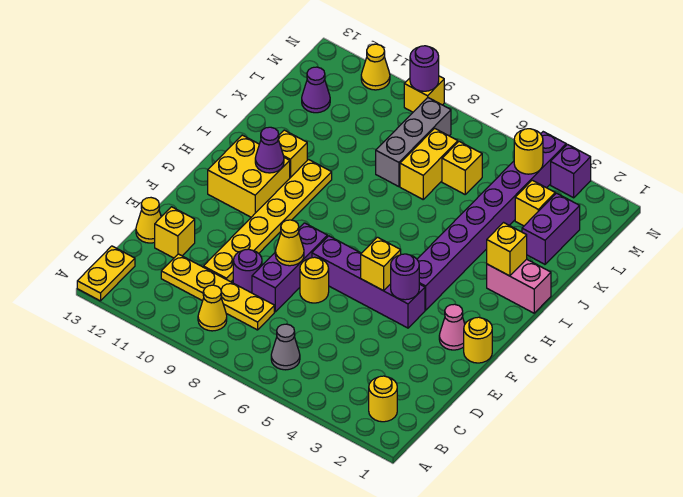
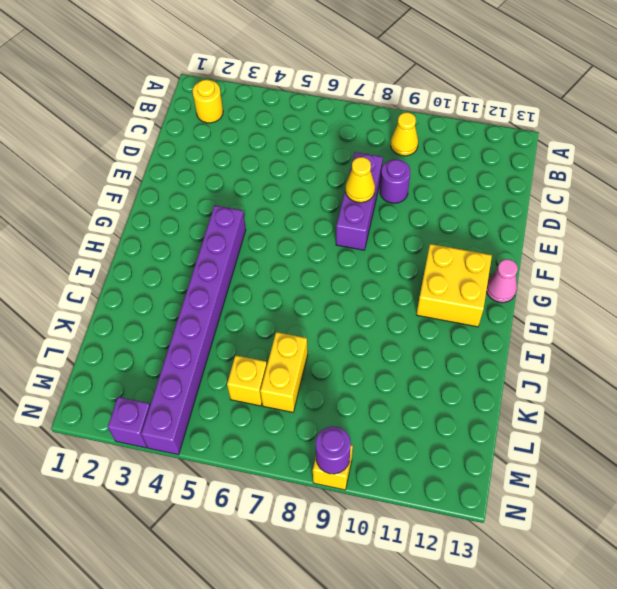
pink 1x1 cone [486,259,518,303] -> pink 1x1 cone moved to [439,304,465,350]
none -> yellow 1x2 plate [77,246,135,301]
none -> grey 1x1 cone [271,324,300,370]
none -> yellow 1x4 plate [161,254,274,330]
none -> yellow 1x6 plate [203,160,332,282]

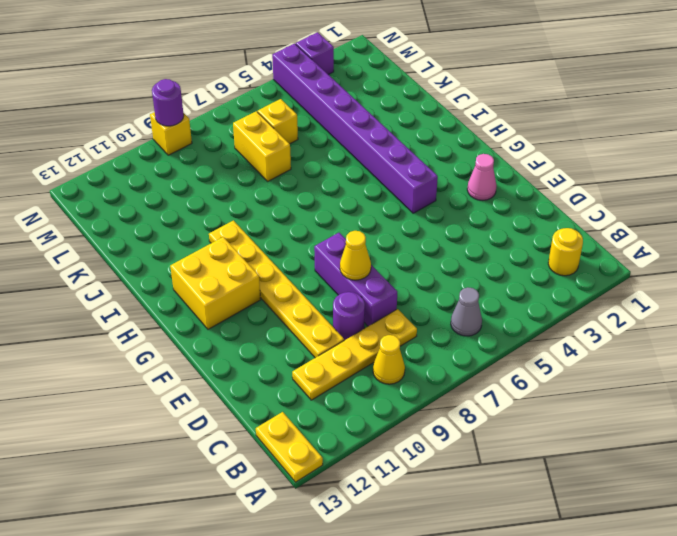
none -> yellow 1x1 brick [155,207,195,258]
none -> yellow 1x1 cone [136,198,161,243]
none -> yellow 1x1 round brick [300,257,329,303]
none -> yellow 1x1 round brick [464,317,492,363]

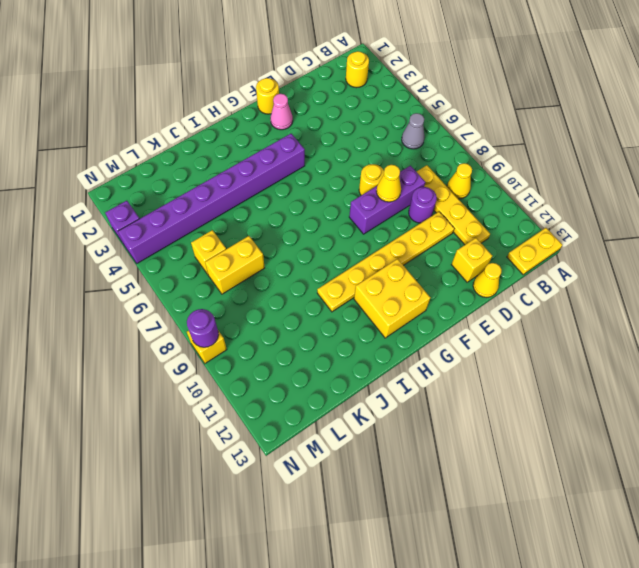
none -> purple 1x4 brick [312,236,425,328]
none -> pink 1x2 brick [487,259,551,313]
none -> yellow 1x1 brick [278,130,307,178]
none -> purple 1x2 brick [522,193,580,264]

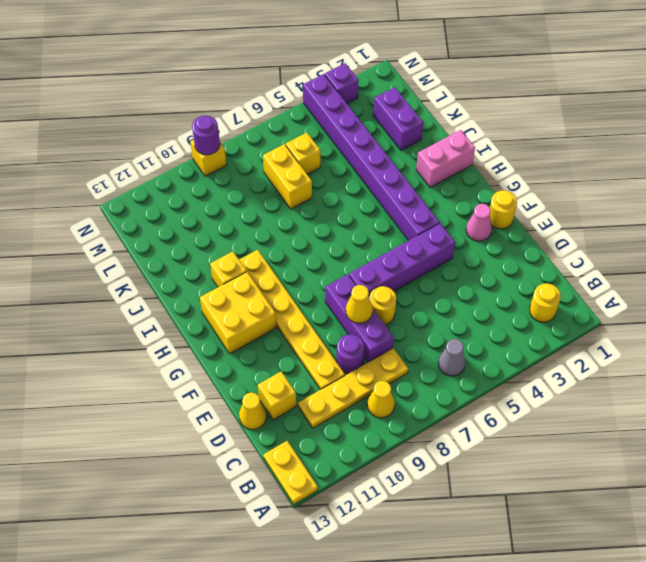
none -> grey 1x3 brick [376,98,451,187]
none -> yellow 1x1 brick [515,180,555,226]
none -> purple 1x1 cone [302,67,330,113]
none -> yellow 1x1 cone [361,44,390,90]

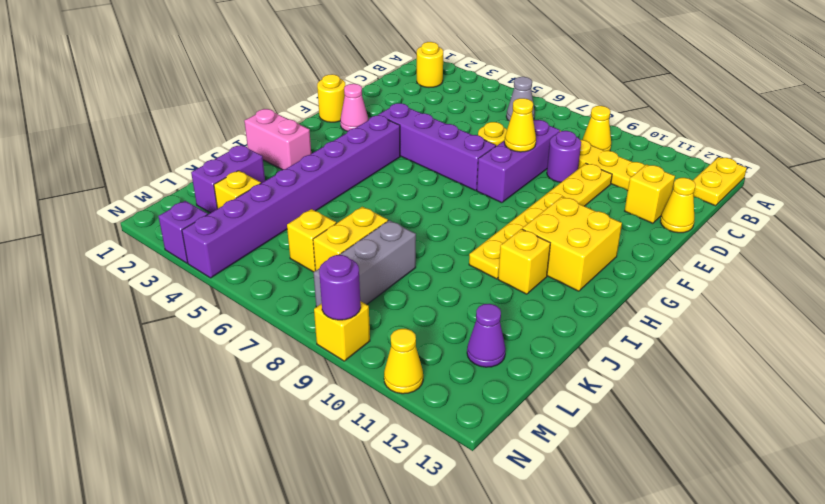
none -> purple 1x1 round brick [391,254,419,300]
none -> yellow 1x1 brick [361,237,401,291]
none -> purple 1x1 cone [255,127,284,173]
none -> yellow 1x1 brick [487,223,527,276]

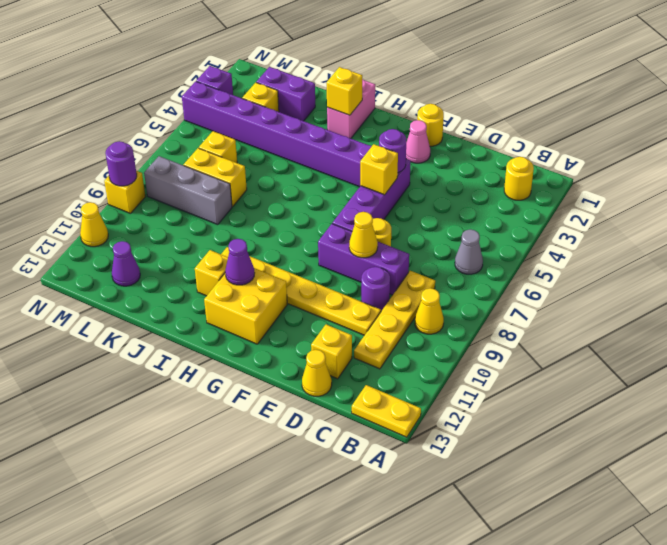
none -> yellow 1x1 round brick [514,129,543,174]

